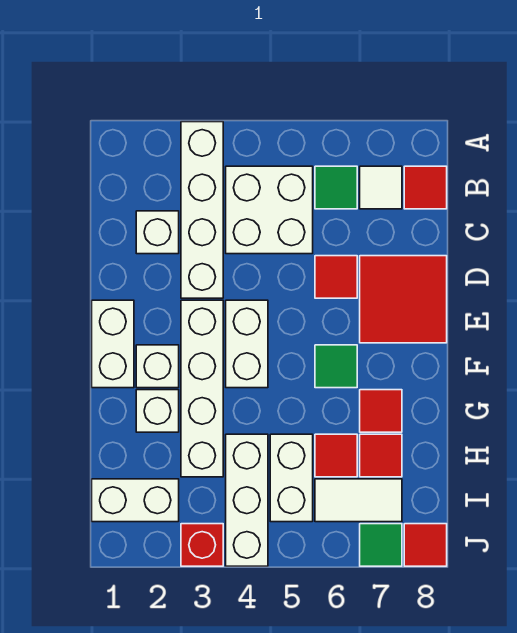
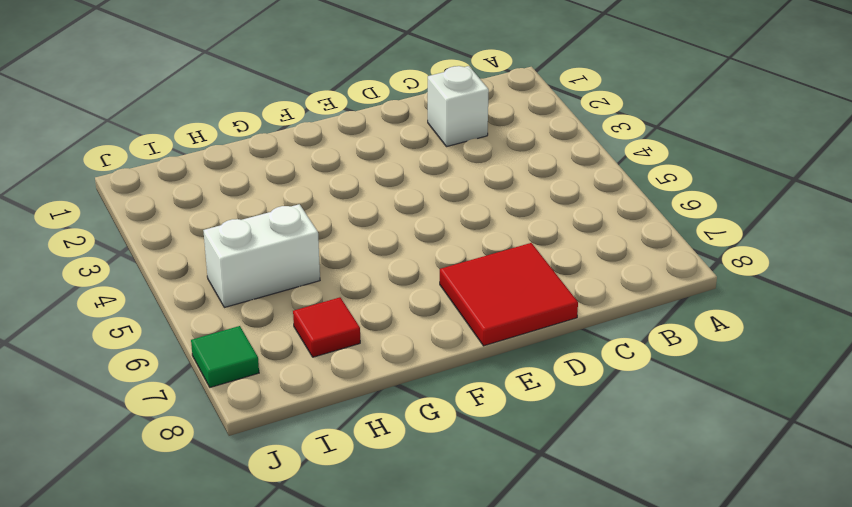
none -> white 1x4 brick [181,122,223,298]
none -> white 2x2 brick [226,166,313,254]
none -> green 1x1 tile [315,166,357,209]

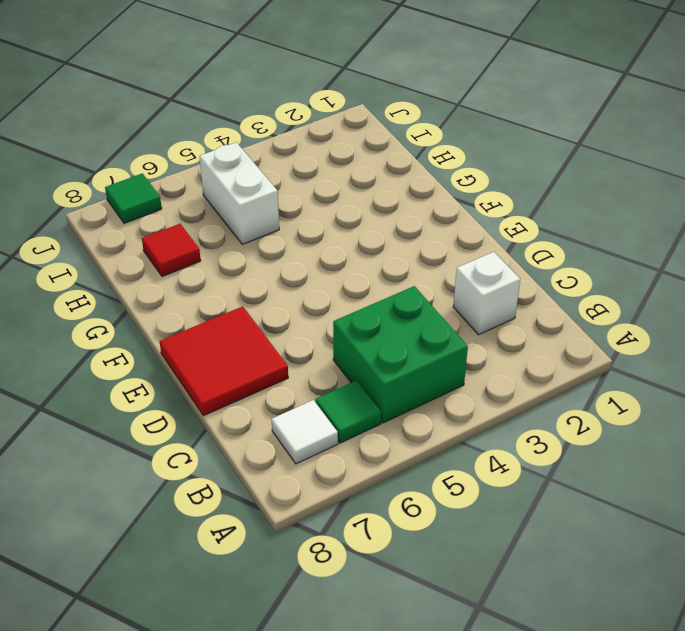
green 2x2 brick [333,286,468,423] -> white 2x2 brick [226,166,313,254]
none -> white 1x4 brick [181,122,223,298]
none -> red 1x1 tile [404,166,447,209]
none -> red 1x1 tile [315,256,357,298]

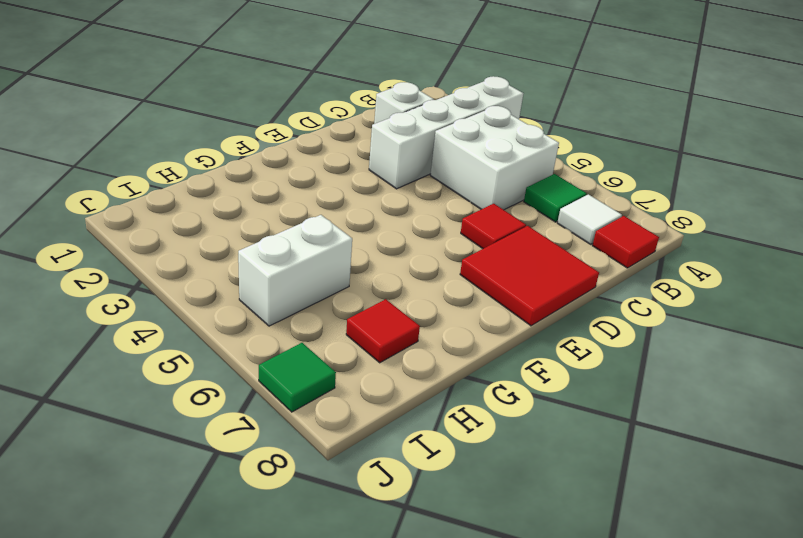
none -> white 1x2 brick [92,300,134,388]
none -> white 1x4 brick [181,300,223,477]
none -> white 1x2 brick [226,300,268,388]

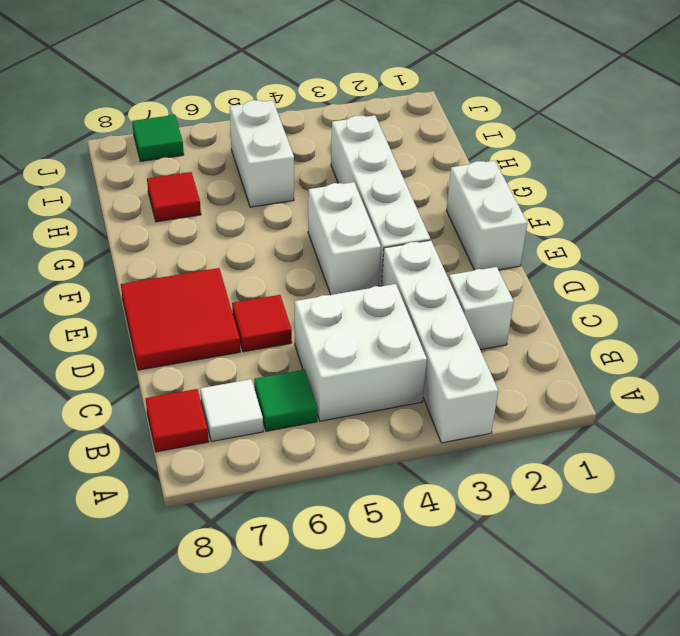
none -> white 1x1 brick [136,345,179,388]
none -> green 1x1 tile [315,345,357,388]
none -> white 1x1 brick [136,390,179,432]

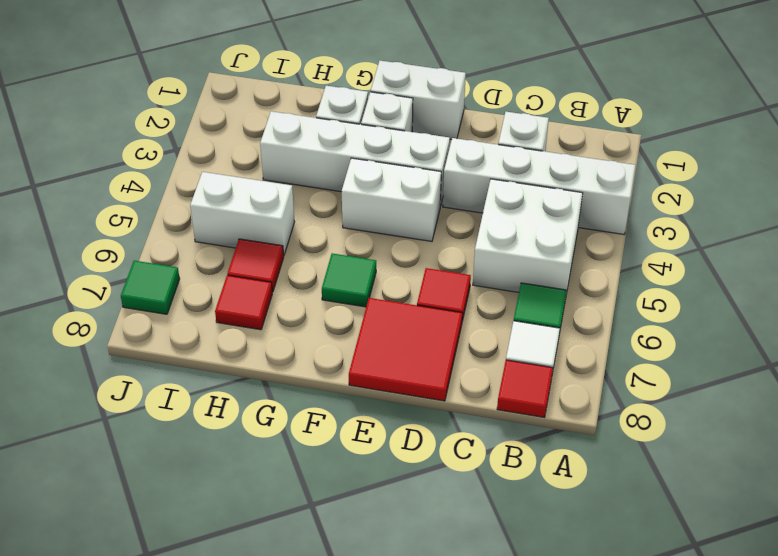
none -> red 1x1 tile [360,390,402,432]
none -> white 1x3 brick [226,434,268,566]
none -> white 1x2 brick [92,479,179,522]

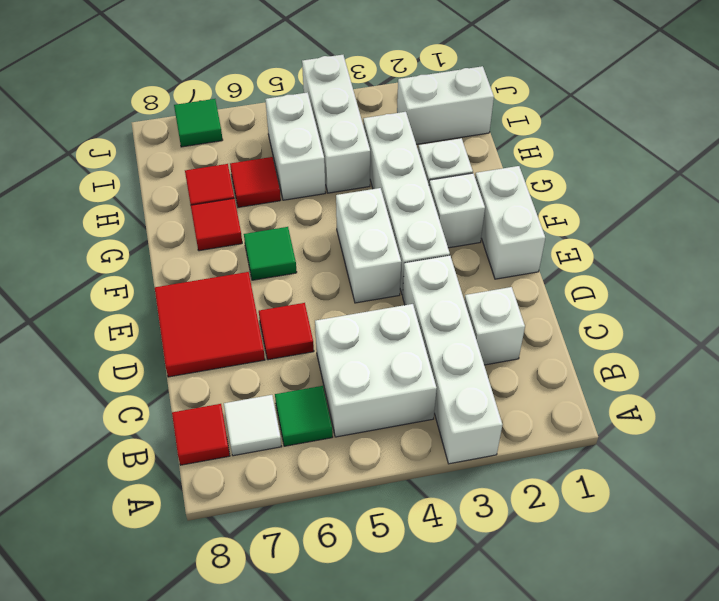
none -> white 1x2 tile [315,479,402,522]
none -> red 1x1 brick [181,524,223,566]
none -> red 1x1 tile [404,524,447,566]

